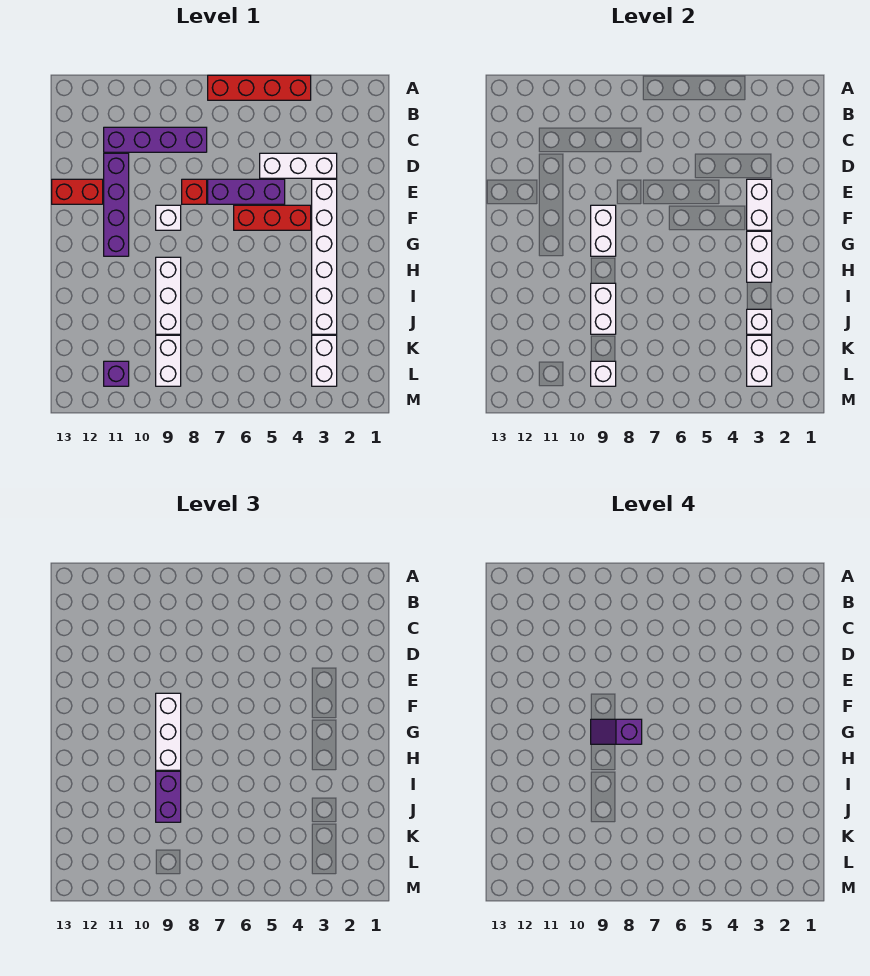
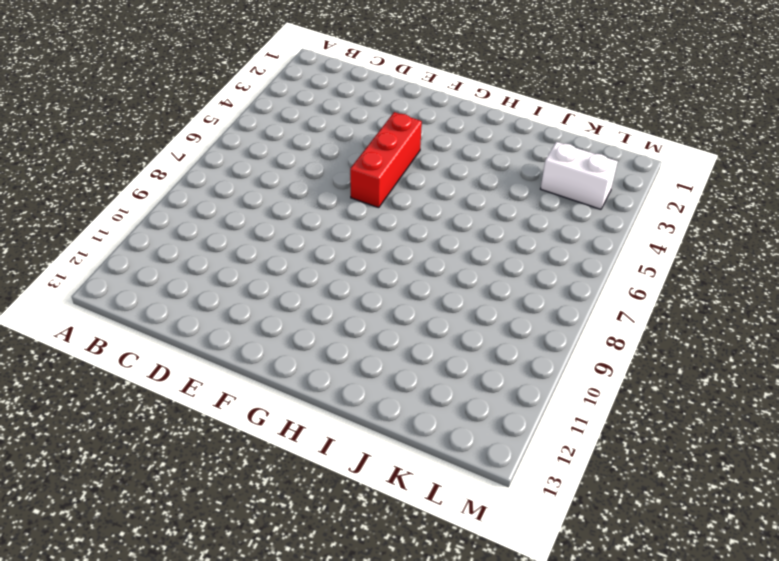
none -> red 1x4 brick [208,75,311,100]
none -> purple 1x4 brick [104,127,207,152]
none -> white 1x3 brick [260,153,337,178]

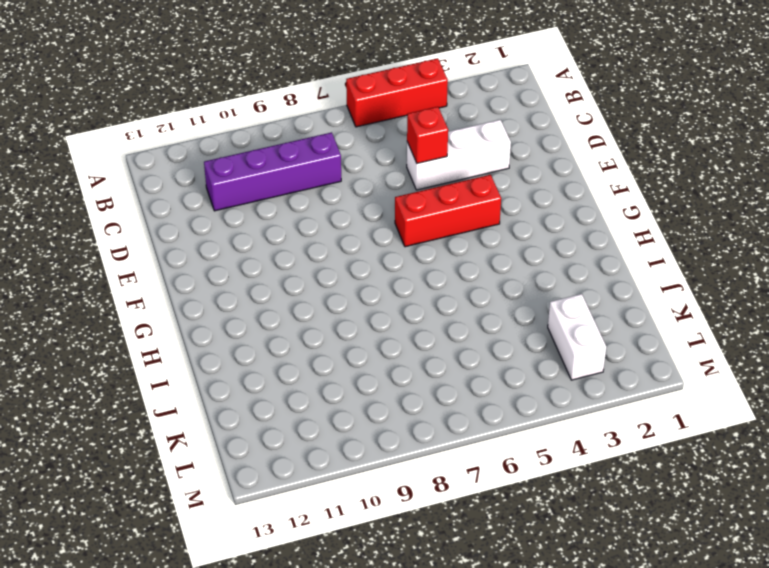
red 1x3 brick [346,58,448,127] -> red 1x4 brick [208,75,311,100]
red 1x1 brick [407,107,448,163] -> red 1x1 brick moved to [182,179,207,204]
none -> purple 1x4 brick [104,153,129,256]
none -> white 1x6 brick [312,179,337,334]
none -> purple 1x3 brick [208,179,285,204]

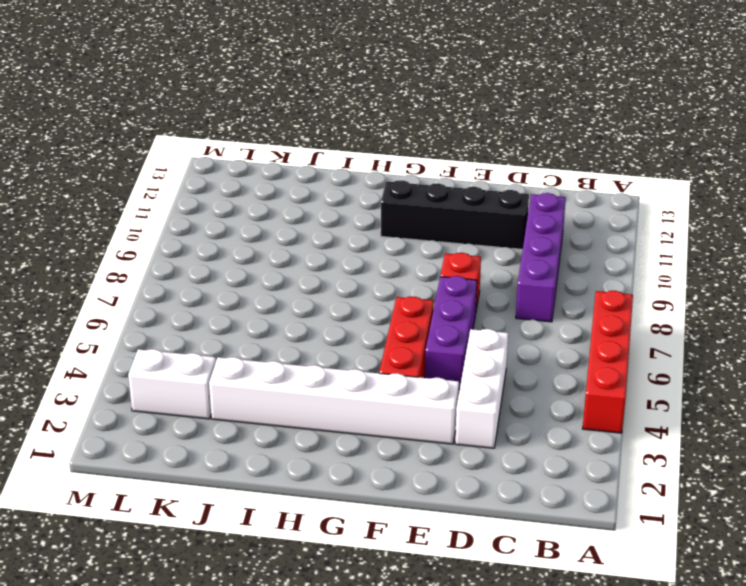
black 1x4 brick [381,180,529,249] -> purple 1x4 brick [104,153,129,256]
none -> red 1x2 brick [52,179,103,204]
none -> white 1x1 brick [156,205,181,230]
none -> white 1x3 brick [156,257,181,334]

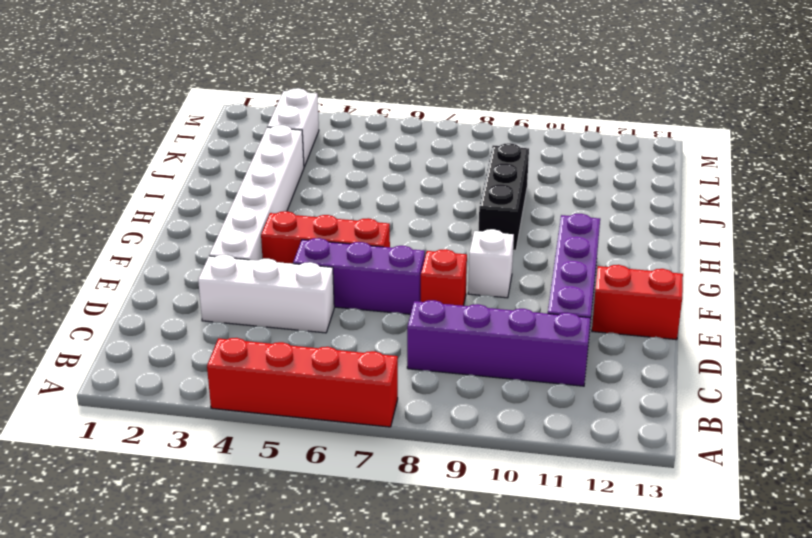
black 1x3 brick [479,143,529,250] -> white 1x3 brick [156,257,181,334]
none -> white 1x2 brick [156,335,181,386]
none -> purple 1x1 brick [104,361,129,386]
none -> white 1x2 brick [747,179,772,230]

